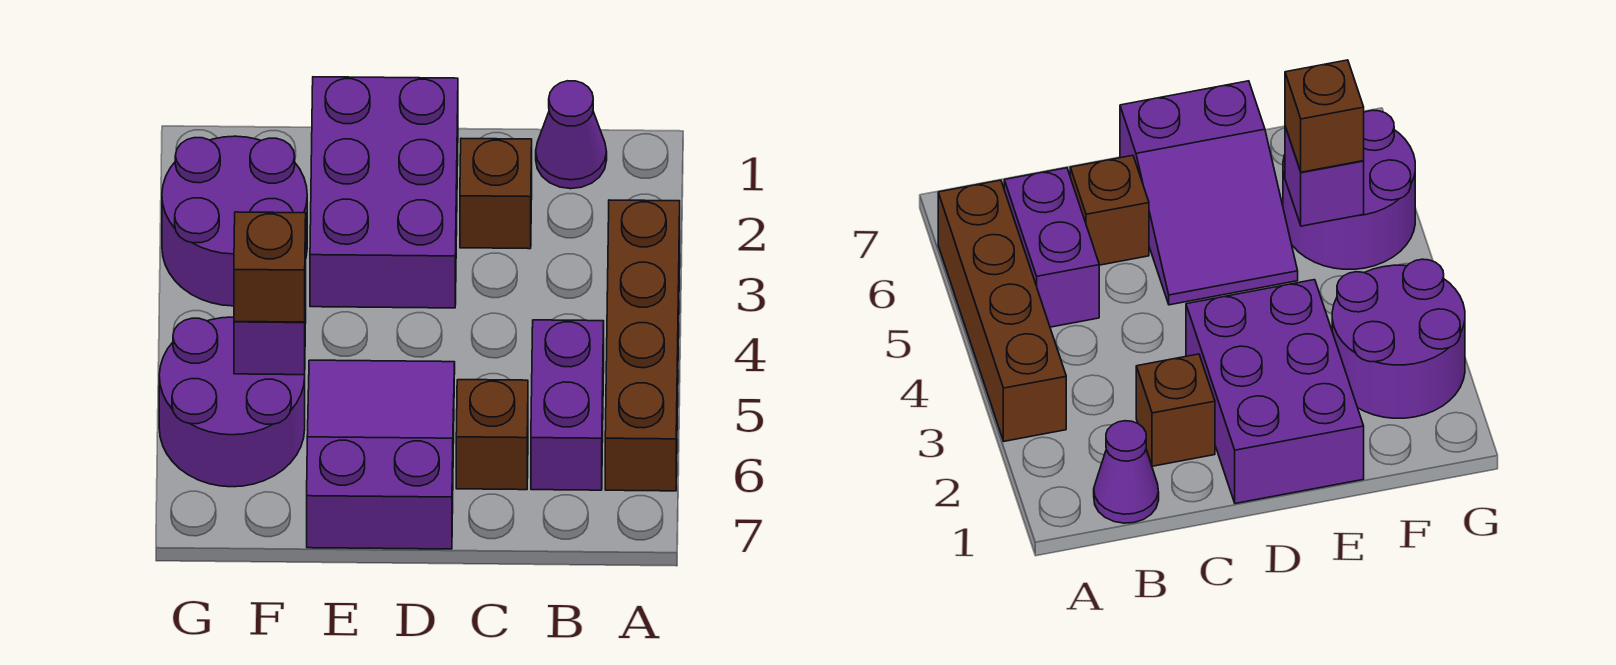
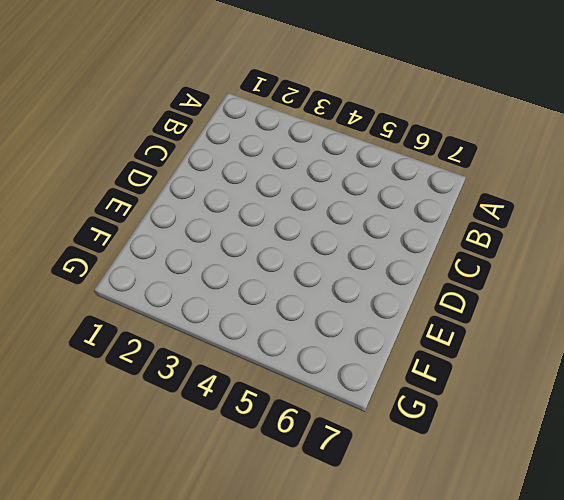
none -> brown 1x4 brick [605,200,680,491]
none -> purple 1x1 cone [536,81,607,189]

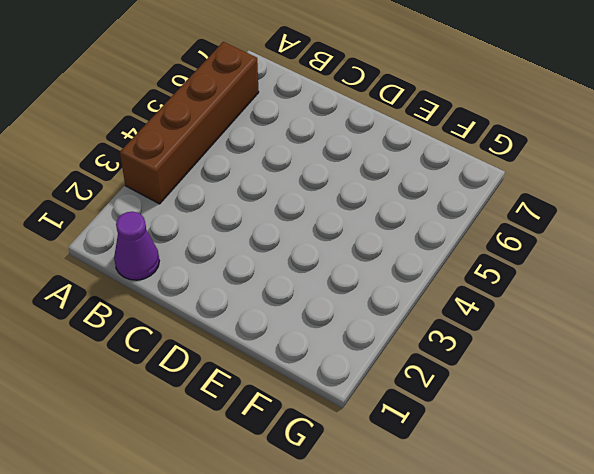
none -> purple 1x2 brick [531,320,604,490]
none -> brown 1x1 brick [460,138,532,249]

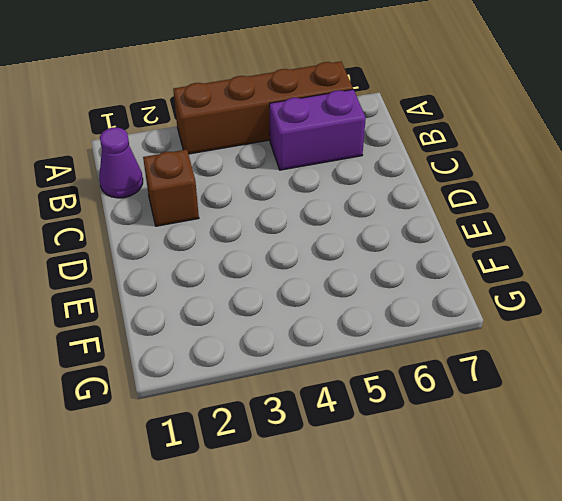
none -> brown 1x1 brick [456,380,528,490]
none -> purple 2x3 brick [310,77,458,308]

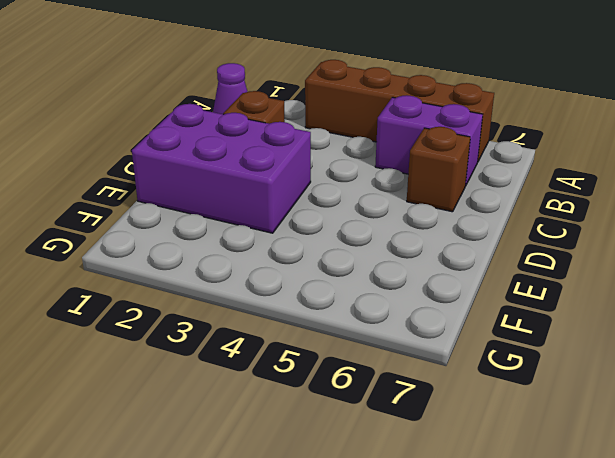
none -> purple 2x3 slope [307,360,455,549]
none -> purple 2x2 round brick [162,136,307,306]

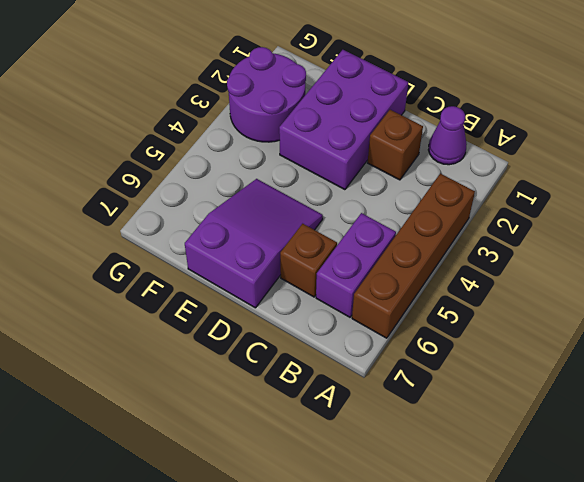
none -> purple 2x2 round brick [159,317,305,487]
none -> purple 1x1 brick [234,272,306,375]

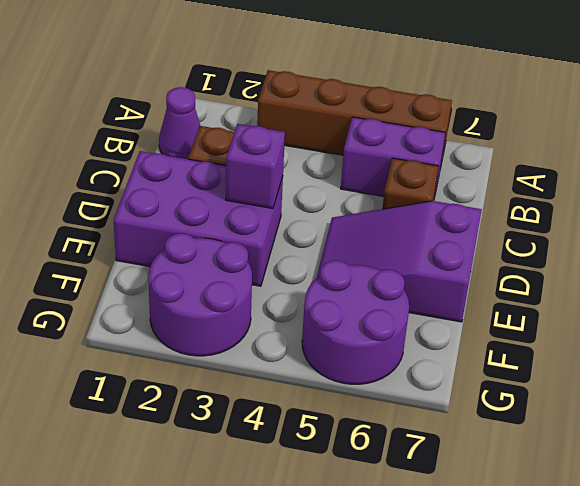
purple 1x1 brick [226,124,285,208] -> purple 1x1 brick moved to [234,272,306,375]
none -> brown 1x1 brick [234,212,306,322]

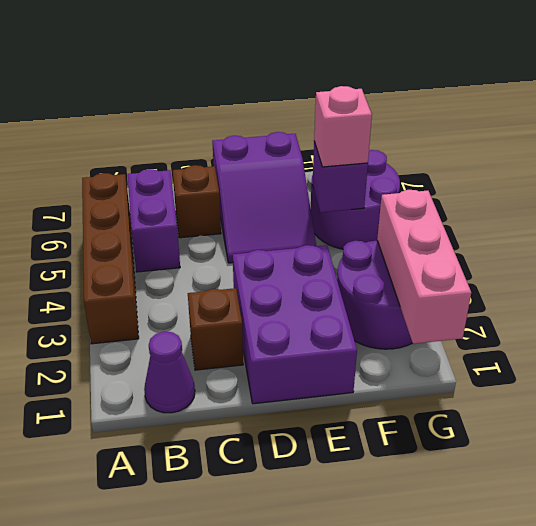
pink 1x1 brick [314,86,372,167] -> brown 1x1 brick [234,212,306,322]
pink 1x3 brick [377,190,471,344] -> none

